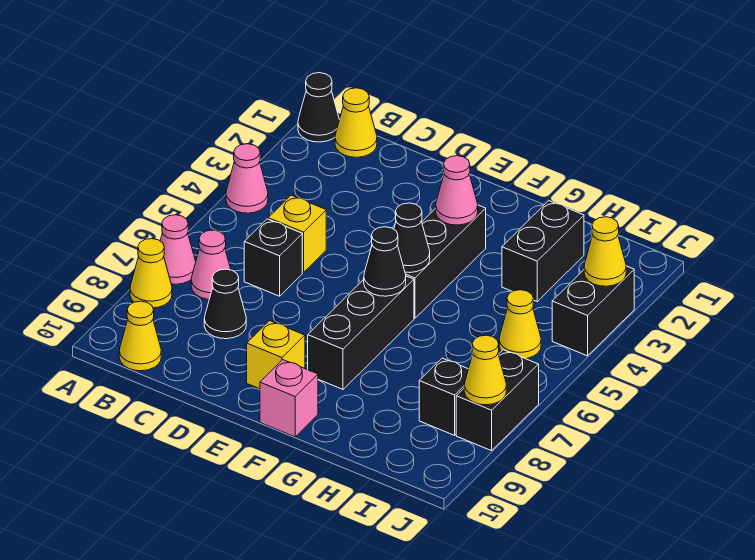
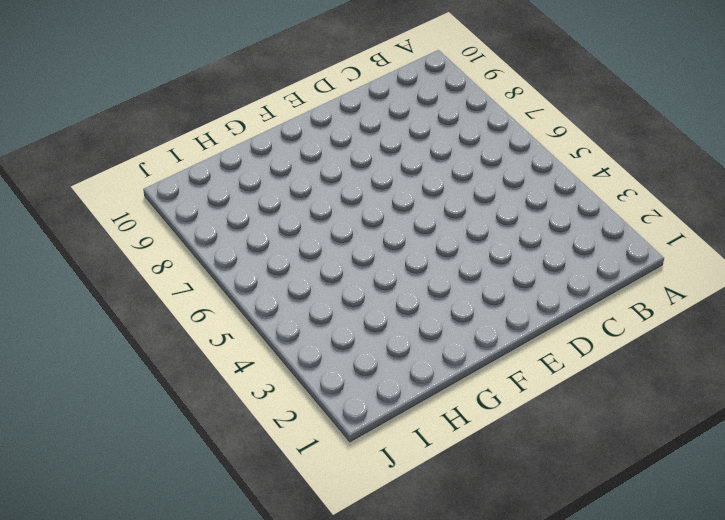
none -> black 1x1 cone [298,73,340,142]
none -> pink 1x1 cone [226,144,268,213]
none -> pink 1x1 cone [160,215,196,284]

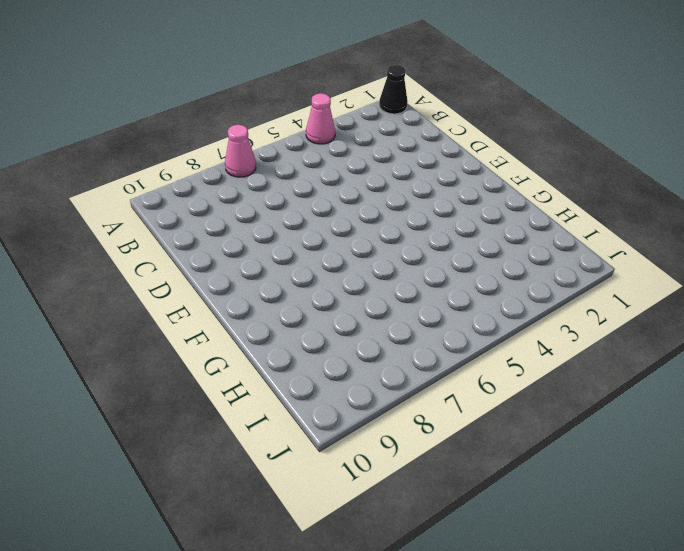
none -> yellow 1x1 cone [130,239,172,308]
none -> yellow 1x1 cone [335,88,377,157]
none -> pink 1x1 cone [191,230,231,299]

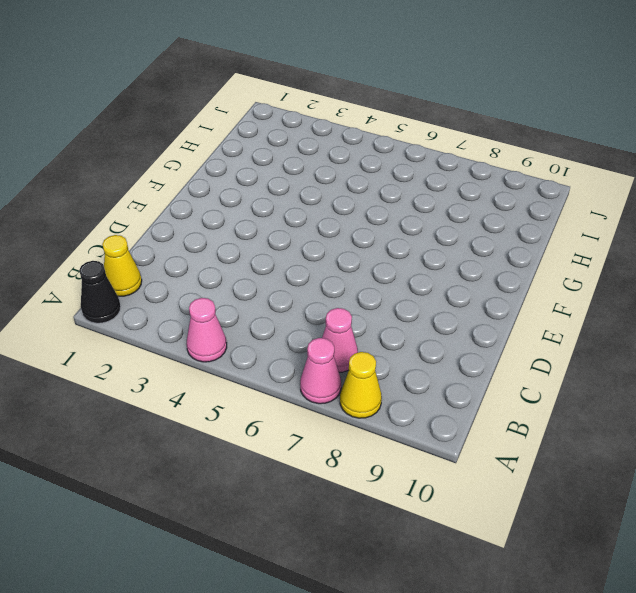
none -> yellow 1x1 cone [119,301,161,371]
none -> yellow 1x1 brick [268,195,326,273]
none -> black 1x1 brick [244,219,302,296]

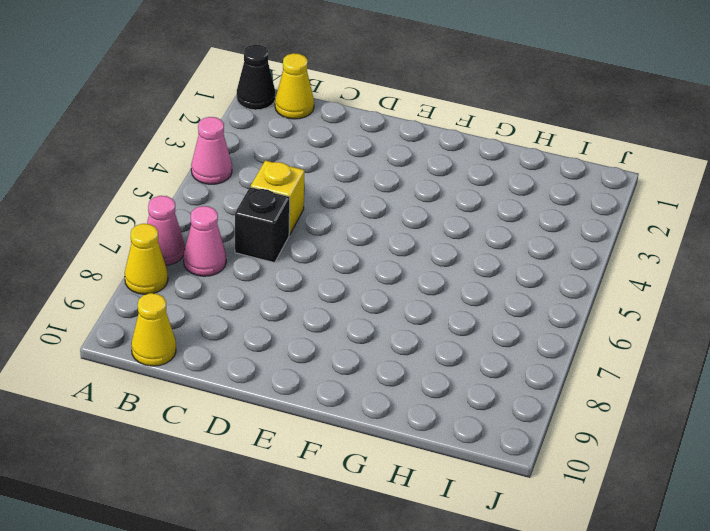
none -> black 1x1 cone [204,269,246,339]
none -> yellow 1x1 brick [247,321,305,389]
none -> black 1x3 brick [405,205,486,318]

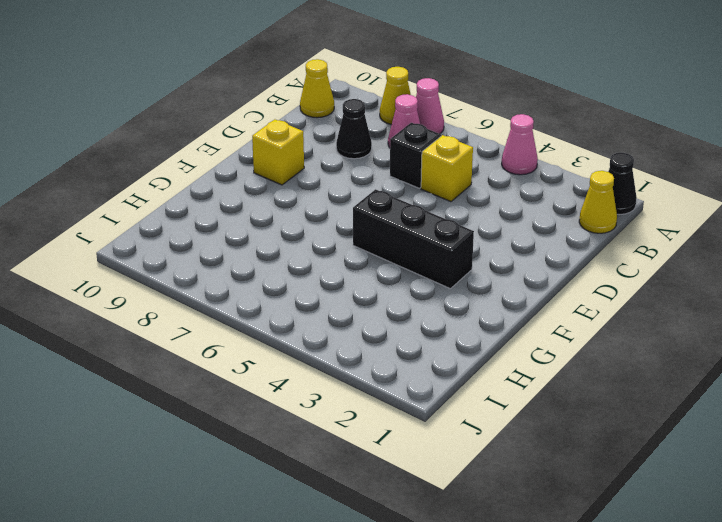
none -> black 1x3 brick [308,276,414,389]
none -> pink 1x1 brick [260,360,318,437]
none -> black 1x2 brick [502,201,584,301]

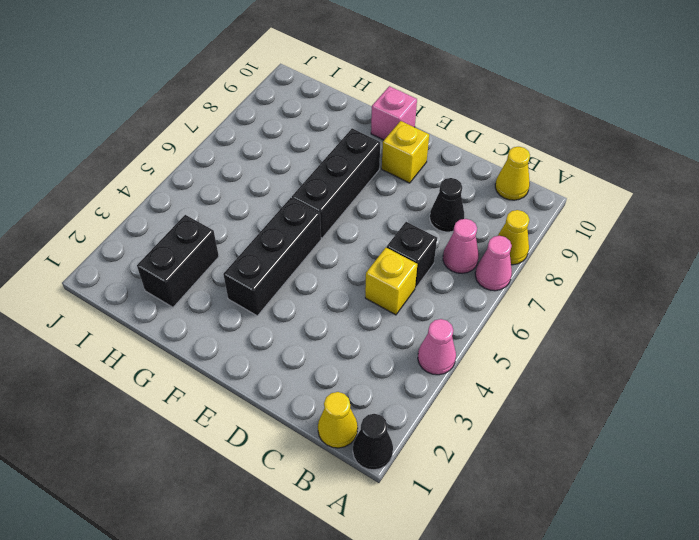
none -> yellow 1x1 cone [499,290,541,359]
none -> black 1x1 brick [419,358,468,435]
none -> black 1x2 brick [552,266,634,356]

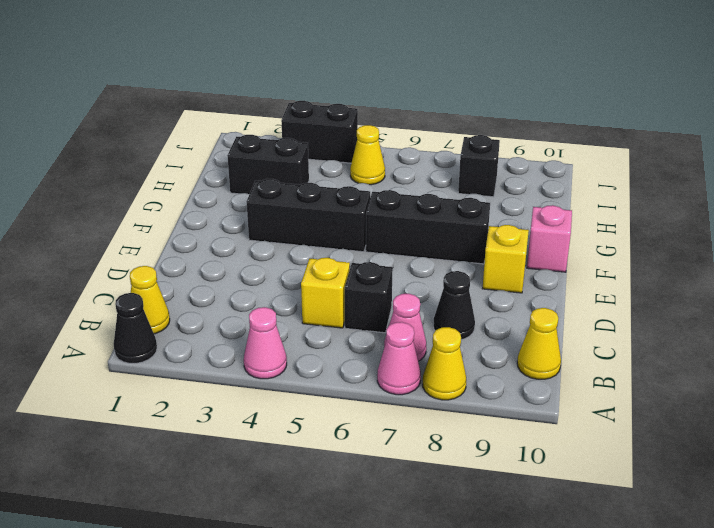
none -> black 1x2 brick [456,350,539,451]
none -> pink 1x1 cone [436,156,478,225]
none -> black 1x1 cone [394,203,430,273]

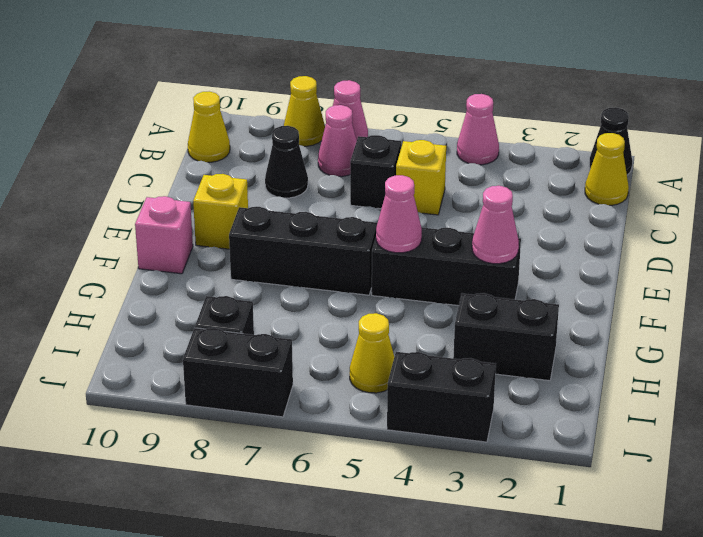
pink 1x1 cone [376,175,422,253] -> black 1x1 cone [394,203,430,273]
none -> black 1x1 cone [364,227,406,296]
none -> yellow 1x1 cone [584,217,626,286]
none -> yellow 1x1 cone [464,335,506,405]

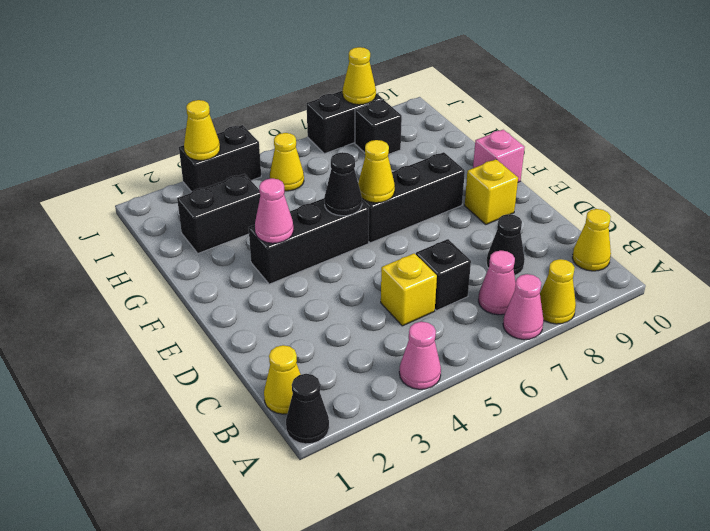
yellow 1x1 cone [358,140,395,203] -> black 1x1 cone [364,227,406,296]

